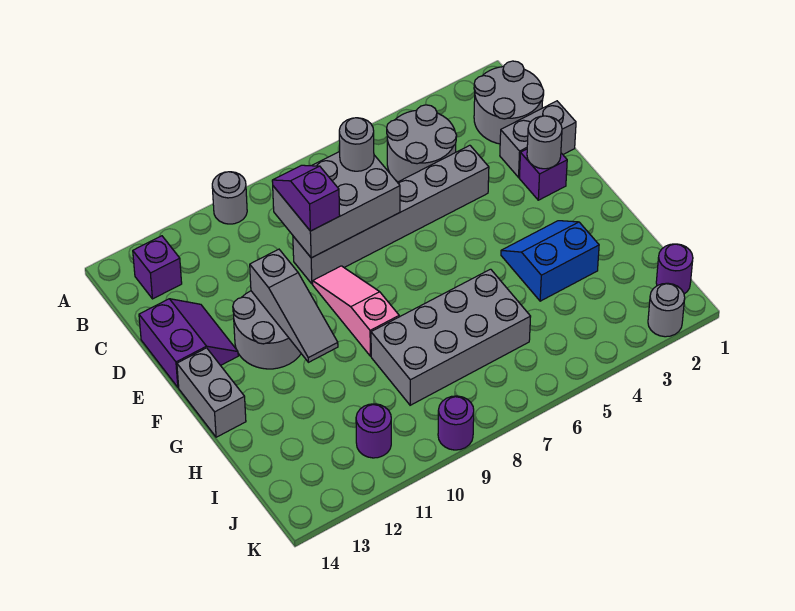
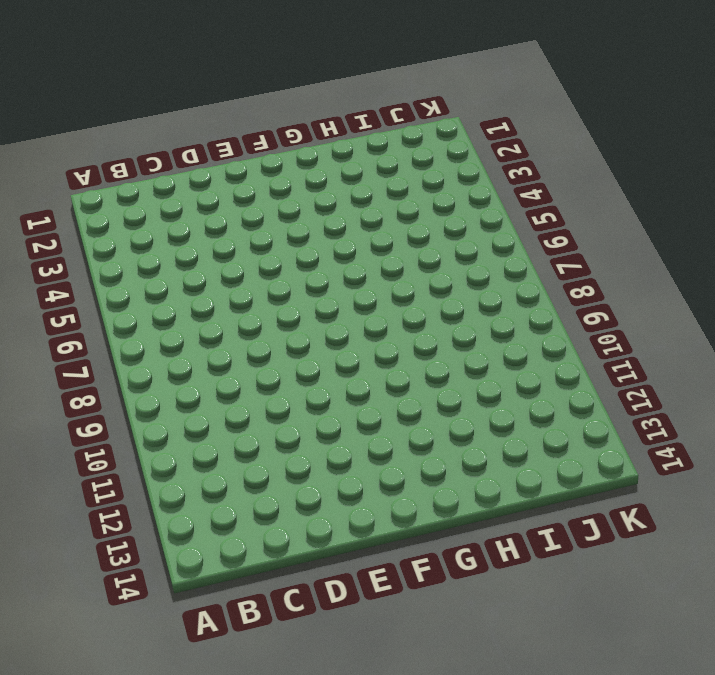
none -> grey 1x1 round brick [212,172,247,224]
none -> grey 2x2 round brick [474,61,544,144]
none -> grey 2x2 round brick [387,105,457,182]

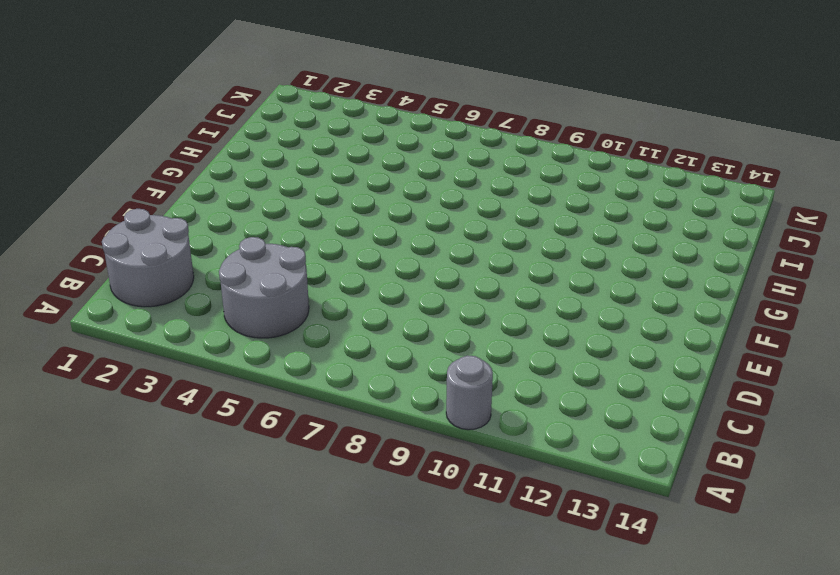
none -> purple 1x1 brick [133,236,182,299]
none -> grey 1x2 brick [500,101,576,177]
none -> grey 1x6 brick [293,145,489,284]

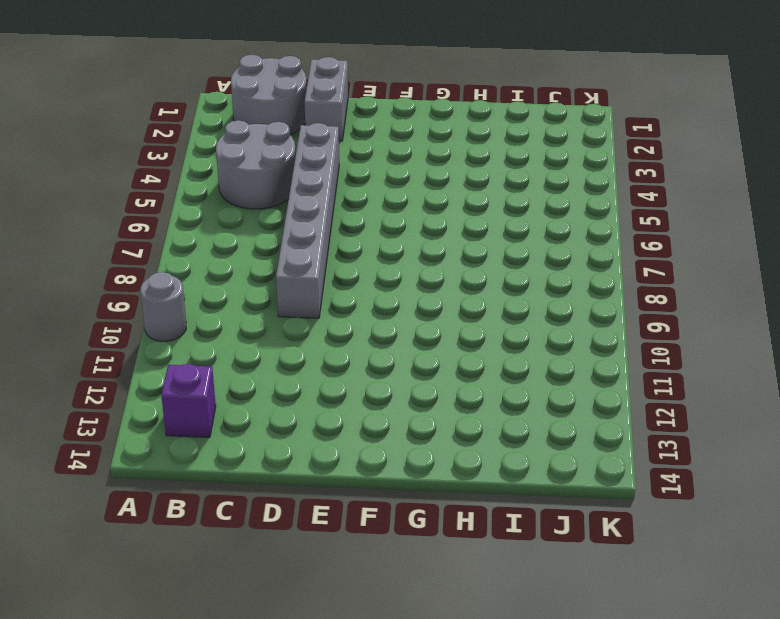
none -> purple 2x2 slope [139,299,238,387]
none -> purple 1x1 brick [519,149,567,200]
none -> pink 1x3 slope [313,266,399,356]

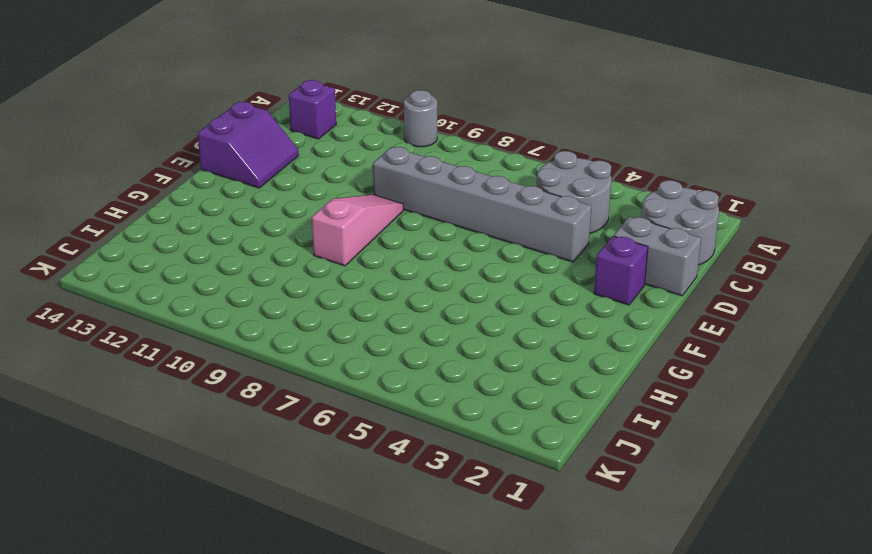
none -> grey 2x2 round brick [233,291,301,369]
none -> grey 1x2 brick [177,348,246,437]
none -> blue 2x2 slope [501,221,599,301]

